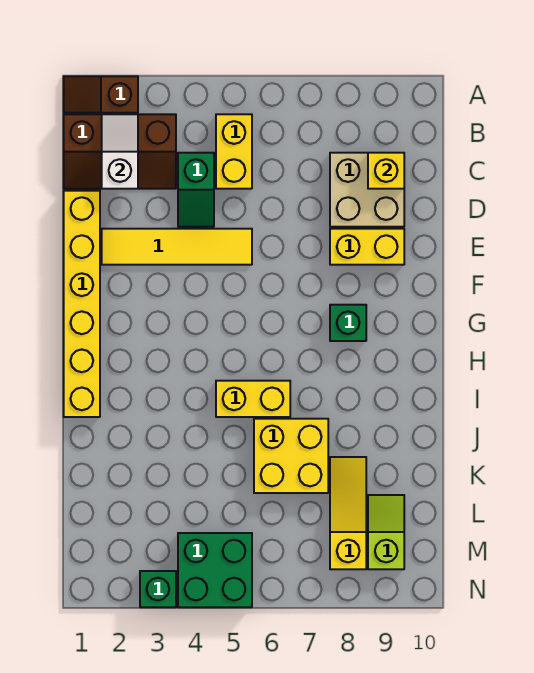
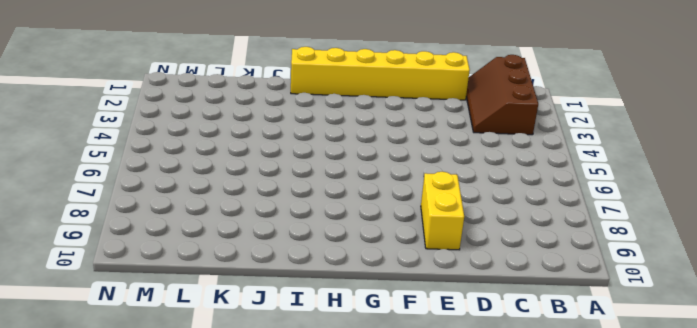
none -> brown 1x2 slope [64,76,138,113]
none -> yellow 1x2 brick [216,114,252,189]
none -> green 1x2 slope [178,153,214,227]

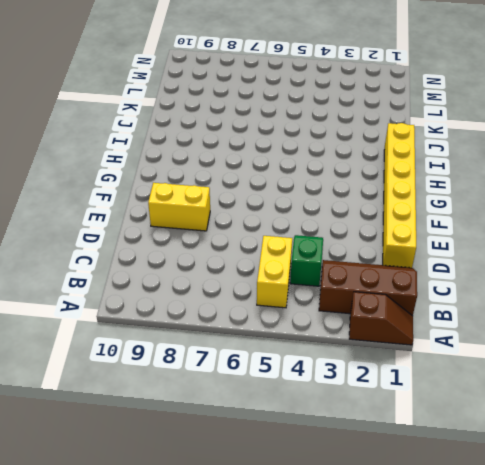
none -> tan 2x2 brick [330,153,404,227]
none -> yellow 1x4 tile [102,229,252,265]
none -> green 1x1 brick [330,305,366,341]

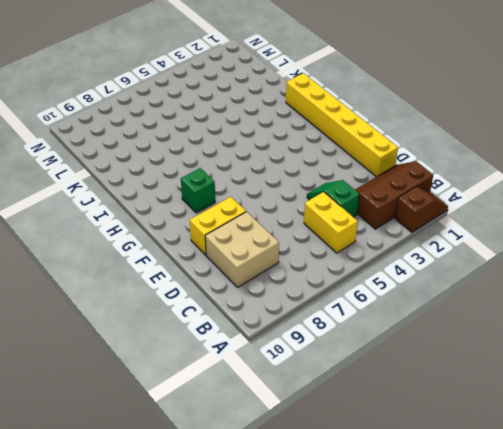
none -> yellow 1x4 tile [102,229,252,265]
none -> yellow 1x2 brick [216,381,290,417]
none -> yellow 2x2 brick [254,419,328,493]

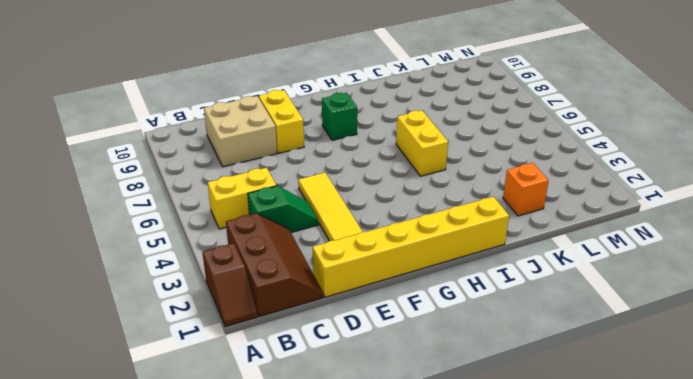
orange 1x1 brick [503,163,549,216] -> none
none -> yellow 2x2 brick [254,419,328,493]
none -> yellow 1x3 slope [330,457,366,569]
none -> lime 1x2 slope [368,495,404,569]

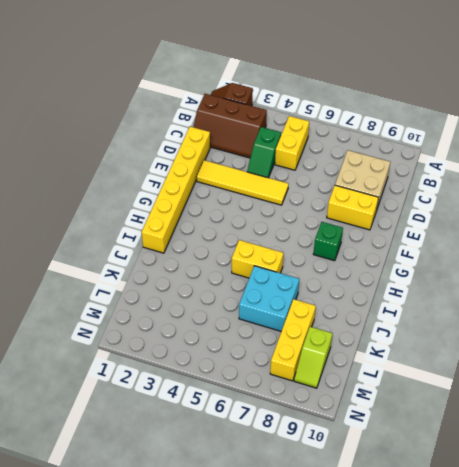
cyan 2x2 brick [239,266,299,331] -> yellow 2x2 brick [254,419,328,493]
yellow 1x3 brick [270,299,316,381] -> yellow 1x3 slope [330,457,366,569]
lime 1x2 slope [294,327,333,388] -> lime 1x2 slope turned to [368,495,404,569]
none -> green 2x2 brick [178,533,252,607]
none -> green 1x1 brick [140,571,176,607]
none -> white 1x2 slope [102,114,138,189]

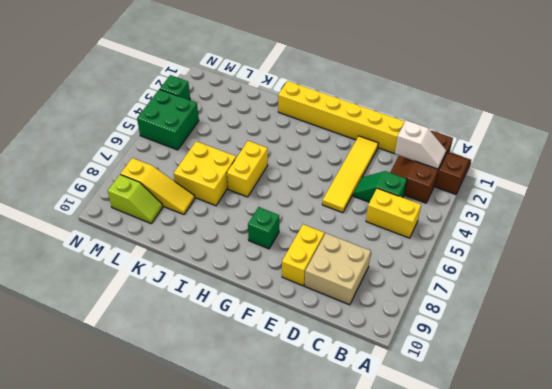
none -> yellow 1x1 brick [368,153,404,189]

